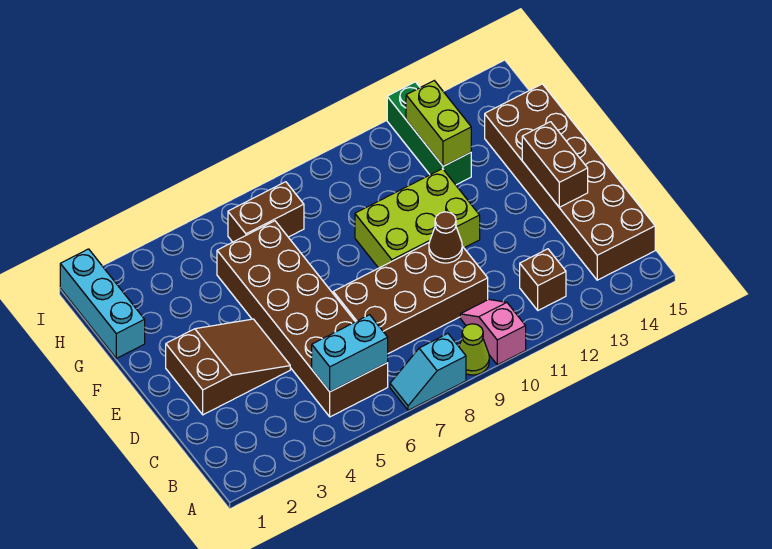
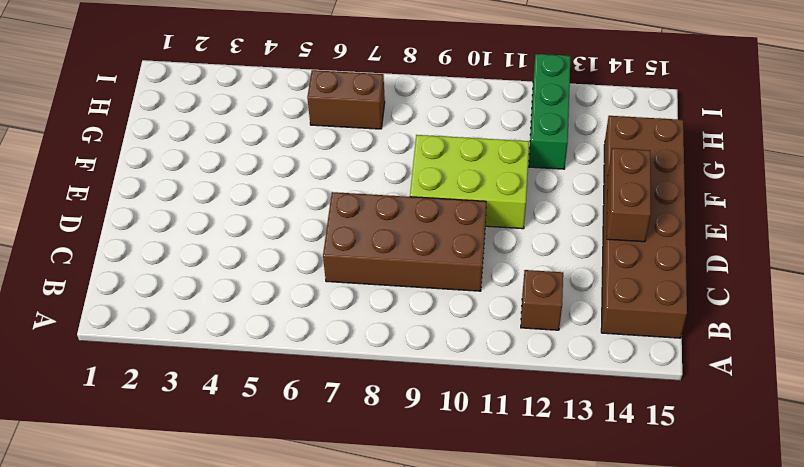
none -> cyan 1x2 slope [390,334,466,410]
none -> lime 1x1 cone [459,324,489,375]
none -> pink 1x2 slope [460,299,526,365]

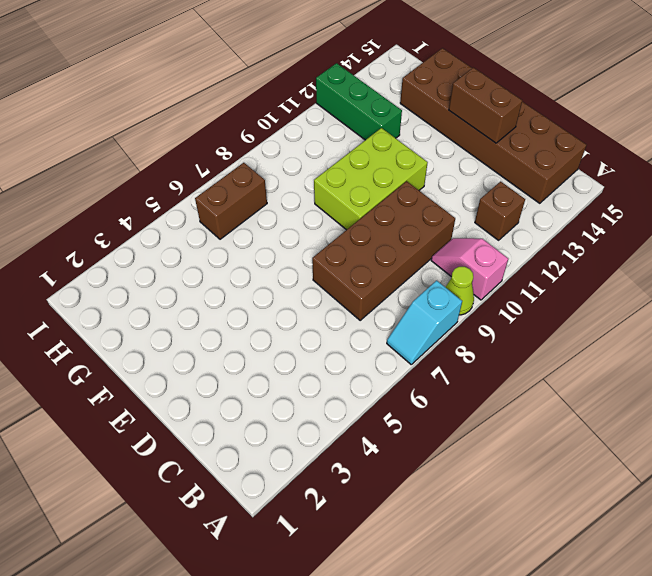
none -> brown 2x6 brick [217,221,388,417]
none -> brown 2x3 slope [166,319,290,415]
none -> cyan 1x3 brick [60,249,145,358]

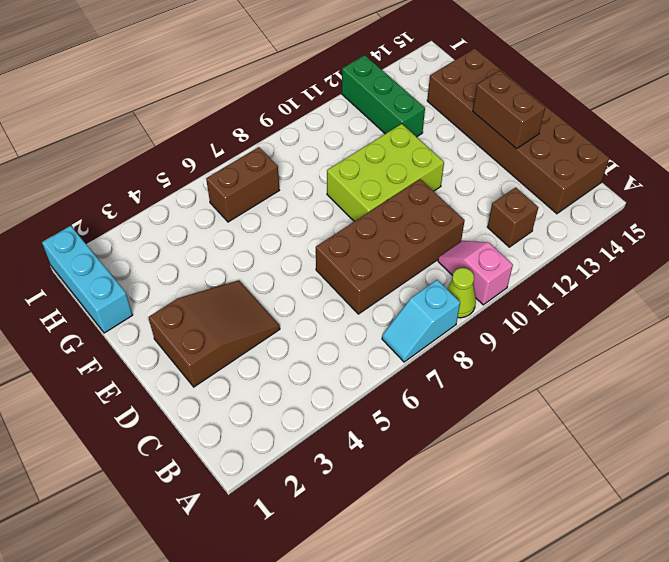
none -> brown 2x6 brick [217,221,388,417]
none -> cyan 1x2 brick [312,315,388,392]
none -> brown 1x1 cone [429,212,462,263]

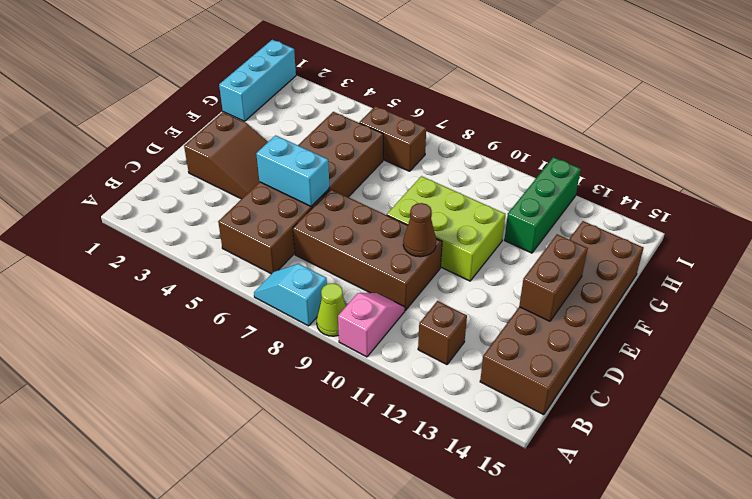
cyan 1x2 brick [256,135,329,206] -> cyan 1x2 brick moved to [312,315,388,392]
none -> lime 1x2 brick [406,81,471,166]

